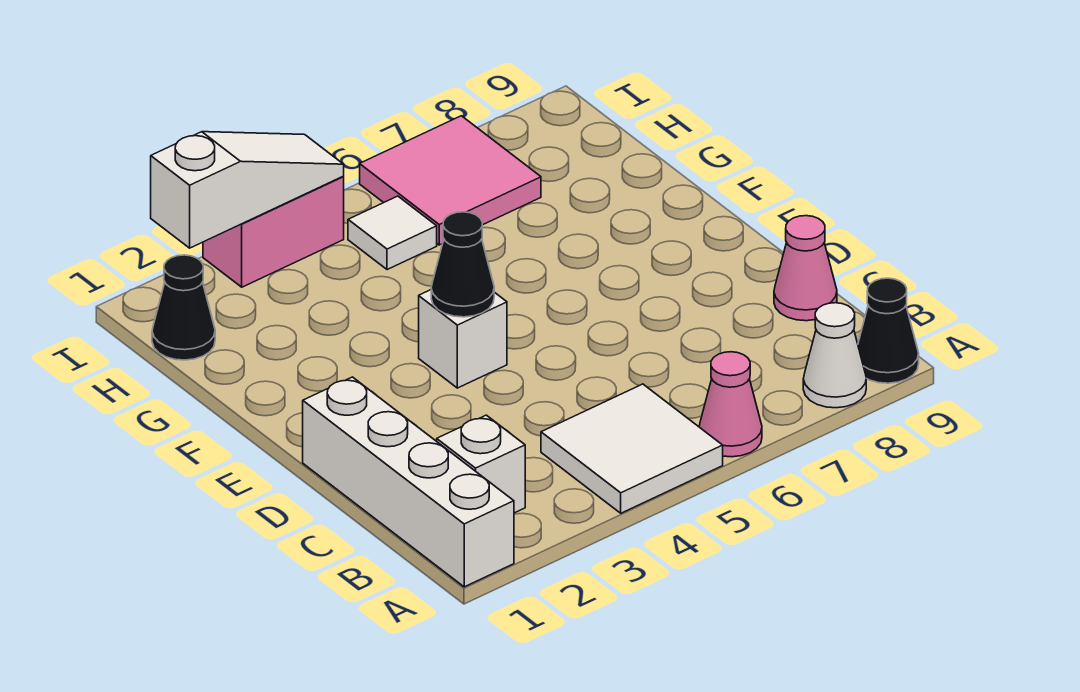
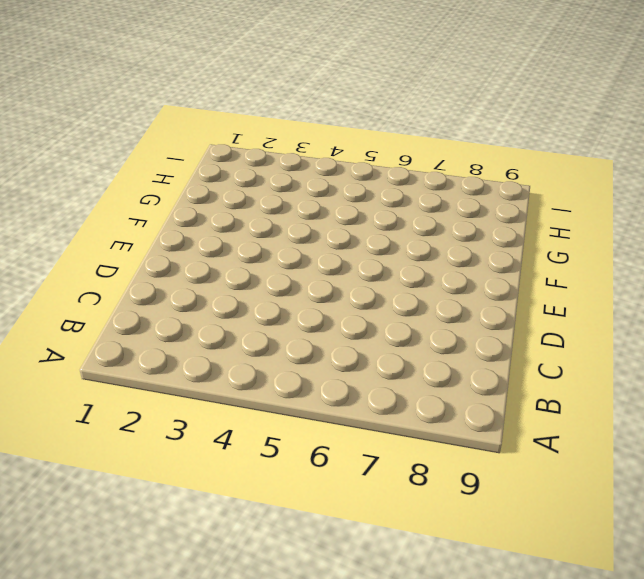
none -> white 1x4 brick [303,377,514,587]
none -> white 2x2 tile [541,384,723,513]
none -> pink 1x1 cone [699,352,762,457]

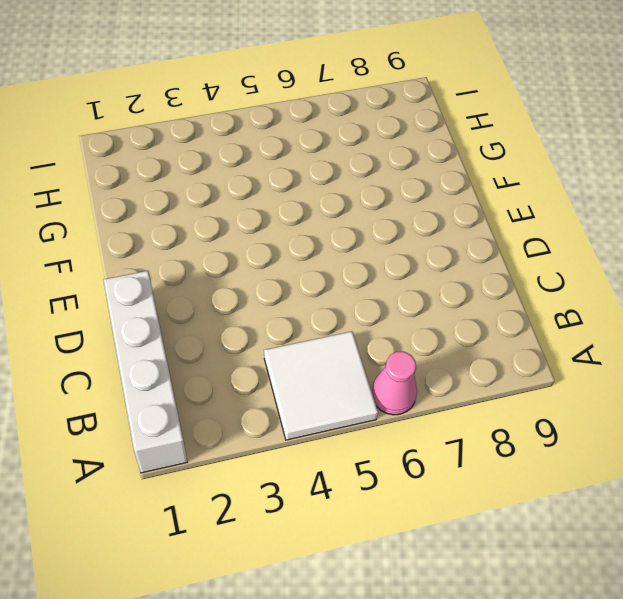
none -> white 1x1 cone [803,303,866,408]
none -> black 1x1 cone [858,278,919,383]
none -> white 1x1 brick [437,415,525,513]

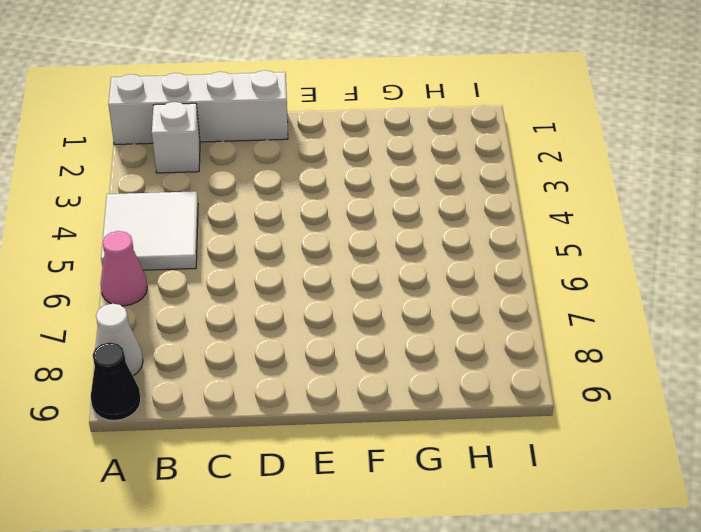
none -> pink 1x1 cone [774,216,837,321]
none -> white 1x1 brick [419,290,507,388]
none -> black 1x1 cone [152,255,215,360]

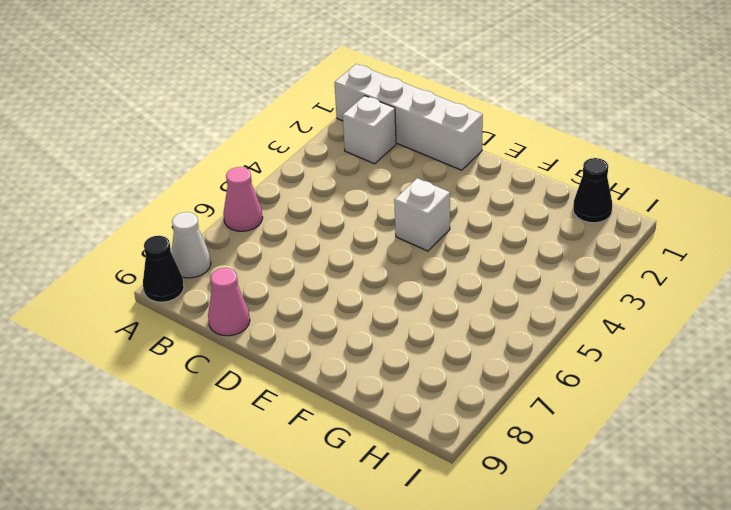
none -> white 2x2 tile [541,384,723,513]
none -> white 1x1 tile [348,196,437,270]
none -> pink 2x2 tile [360,116,541,245]

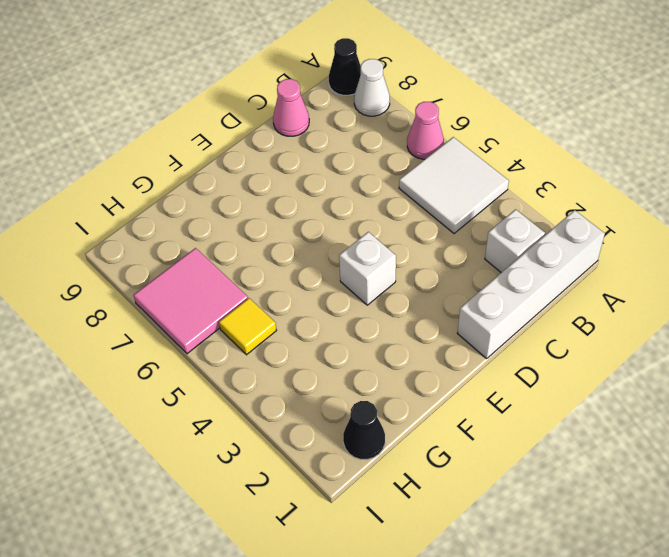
yellow 1x1 tile [219,298,276,355] -> white 1x1 tile [348,196,437,270]
none -> pink 1x2 brick [203,177,344,287]
none -> black 1x1 cone [431,212,494,317]
none -> white 1x3 slope [151,132,344,248]

